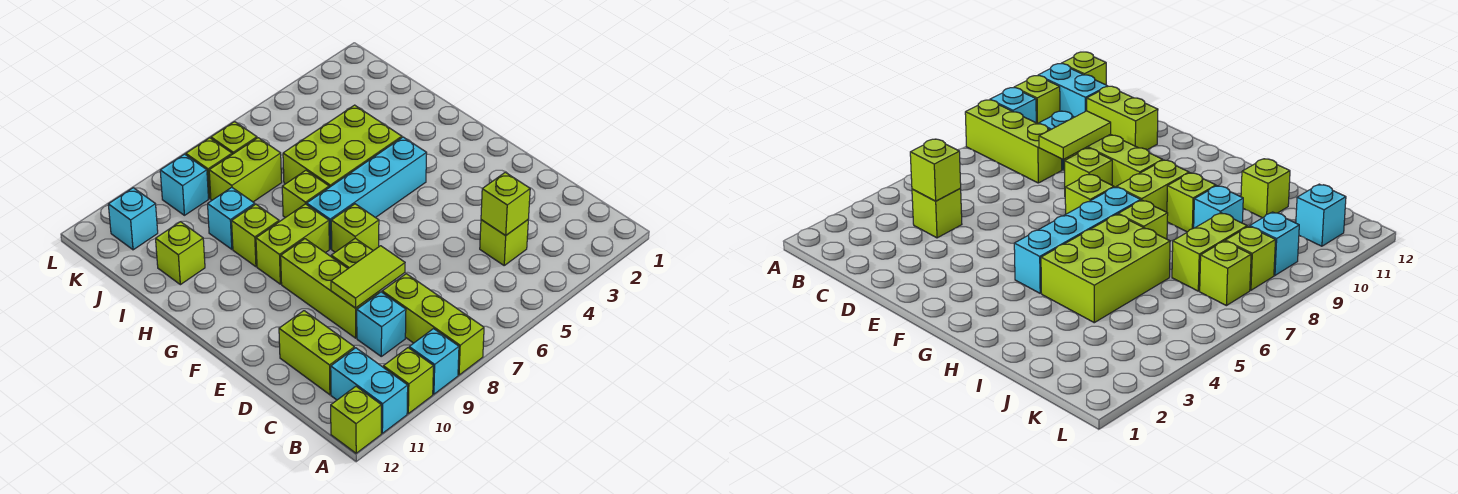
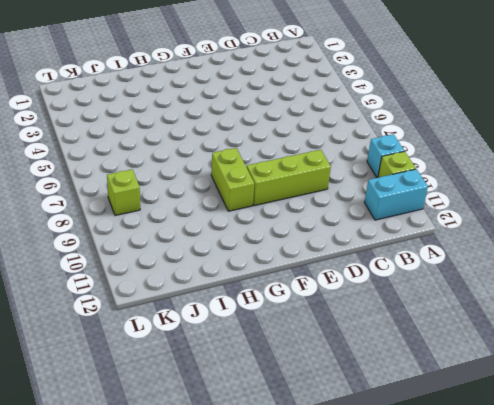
none -> lime 1x3 brick [382,274,484,375]
none -> lime 1x1 brick [331,386,381,453]
none -> lime 1x1 brick [480,220,528,265]

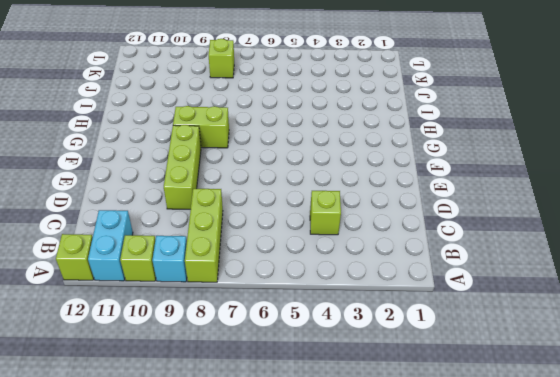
none -> cyan 1x1 brick [357,292,406,356]
none -> lime 1x2 brick [279,311,354,395]
none -> lime 1x1 brick [331,238,373,268]

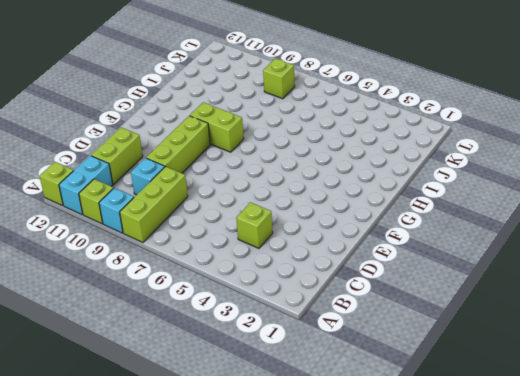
none -> lime 1x1 brick [331,238,373,268]
none -> lime 1x1 brick [331,204,379,252]
none -> cyan 1x4 brick [307,137,427,249]

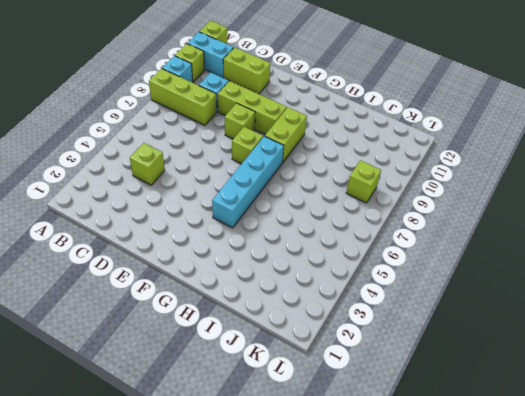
none -> lime 2x3 brick [283,105,402,187]
none -> lime 1x1 brick [282,170,329,218]
none -> lime 1x1 brick [232,204,279,267]

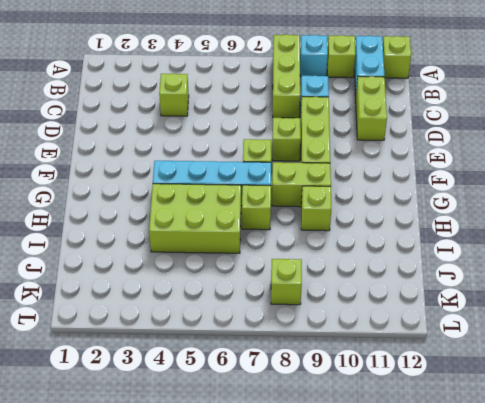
none -> cyan 1x1 brick [208,187,255,249]
none -> lime 1x1 brick [156,222,205,285]
none -> lime 1x2 brick [209,138,282,202]

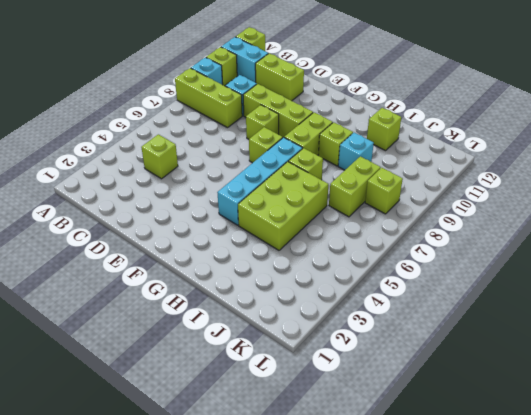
none -> lime 1x1 brick [211,122,257,154]
none -> cyan 1x1 brick [160,154,208,215]
none -> cyan 1x1 brick [108,188,158,250]

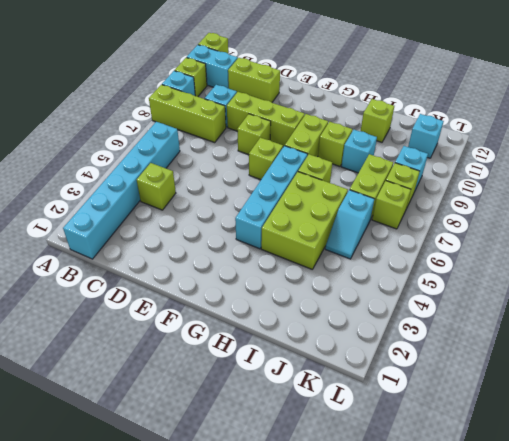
cyan 1x6 brick [63,122,180,259] -> none
cyan 1x2 slope [325,190,374,259] -> none
none -> lime 1x1 brick [481,172,530,235]
none -> lime 1x2 tile [331,246,405,308]

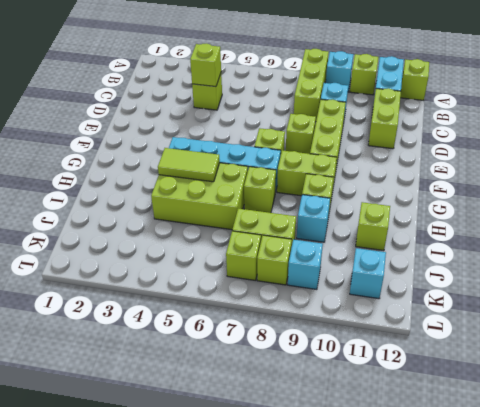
lime 1x2 tile [158,148,220,182] -> lime 1x2 tile moved to [331,246,405,308]

